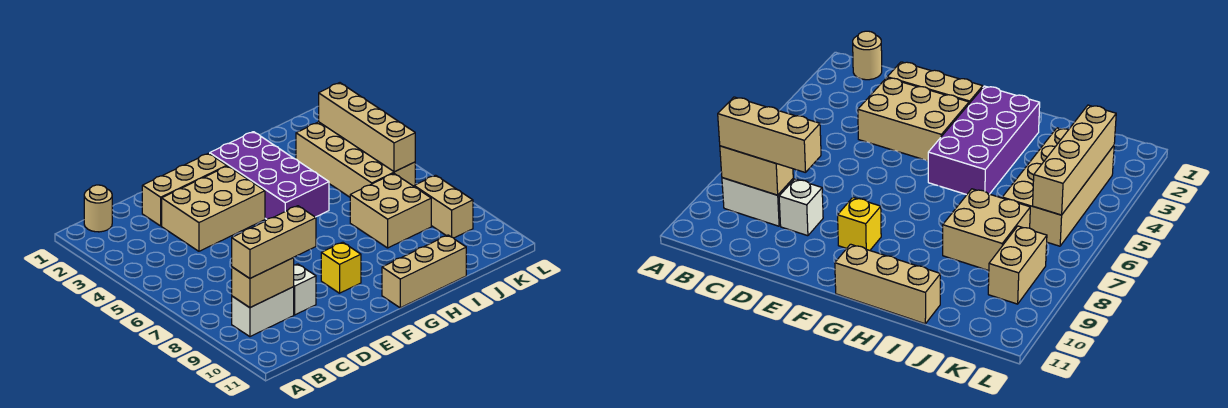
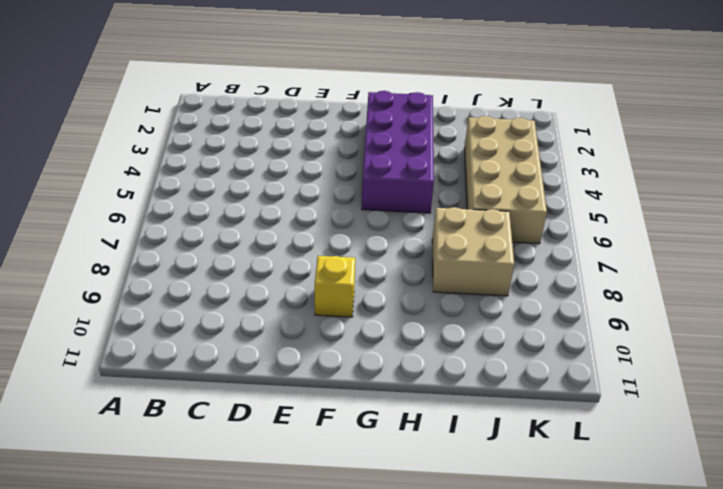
none -> tan 1x1 round brick [84,185,112,232]
none -> white 1x2 brick [232,287,294,337]
none -> tan 1x3 brick [142,153,227,226]

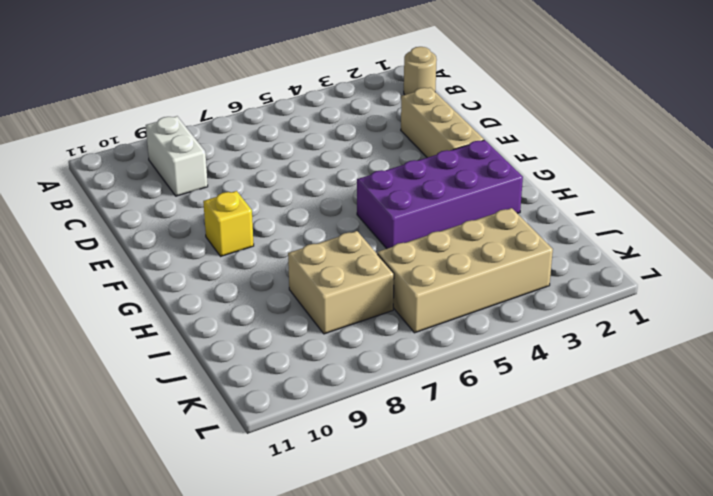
none -> tan 2x3 brick [162,166,265,251]
none -> white 1x1 brick [294,264,316,315]
none -> tan 1x3 brick [382,235,466,308]

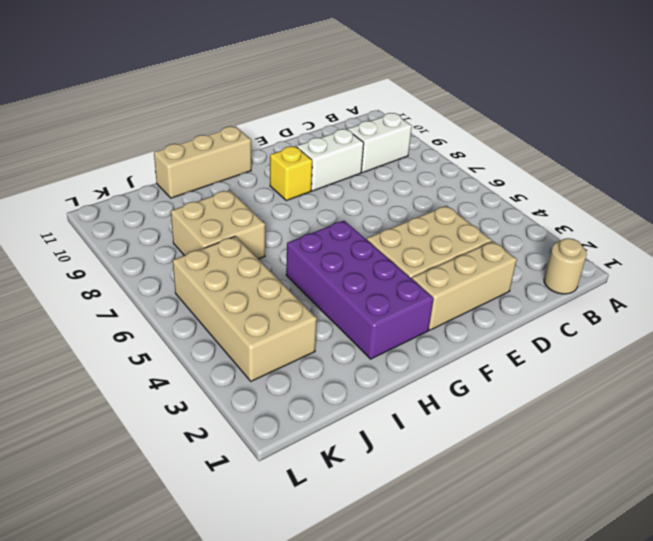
white 1x2 brick [297,129,364,191] -> white 1x1 brick [294,264,316,315]
none -> tan 1x2 brick [414,175,473,238]
none -> tan 1x2 brick [232,258,294,308]
none -> tan 1x4 brick [319,83,415,172]

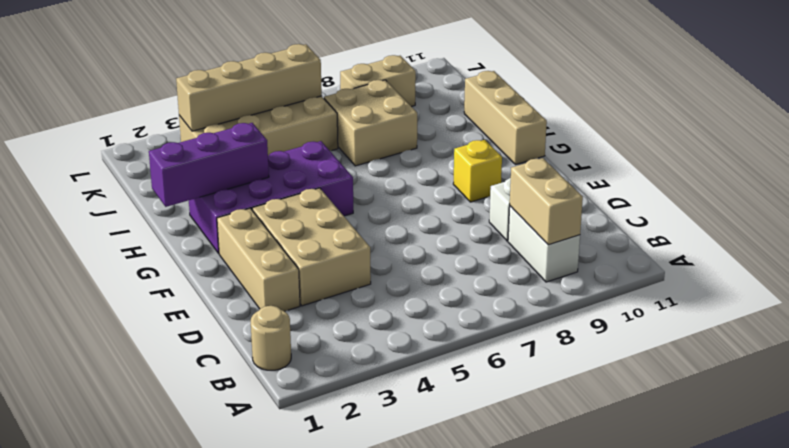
purple 1x3 brick [149,123,269,207] -> none
none -> tan 1x3 brick [232,206,316,278]

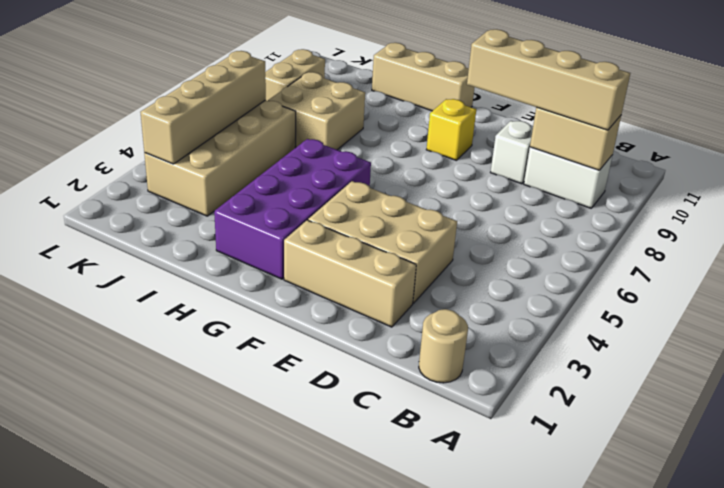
tan 1x4 brick [467,29,630,130] -> tan 1x3 brick [232,206,316,278]

